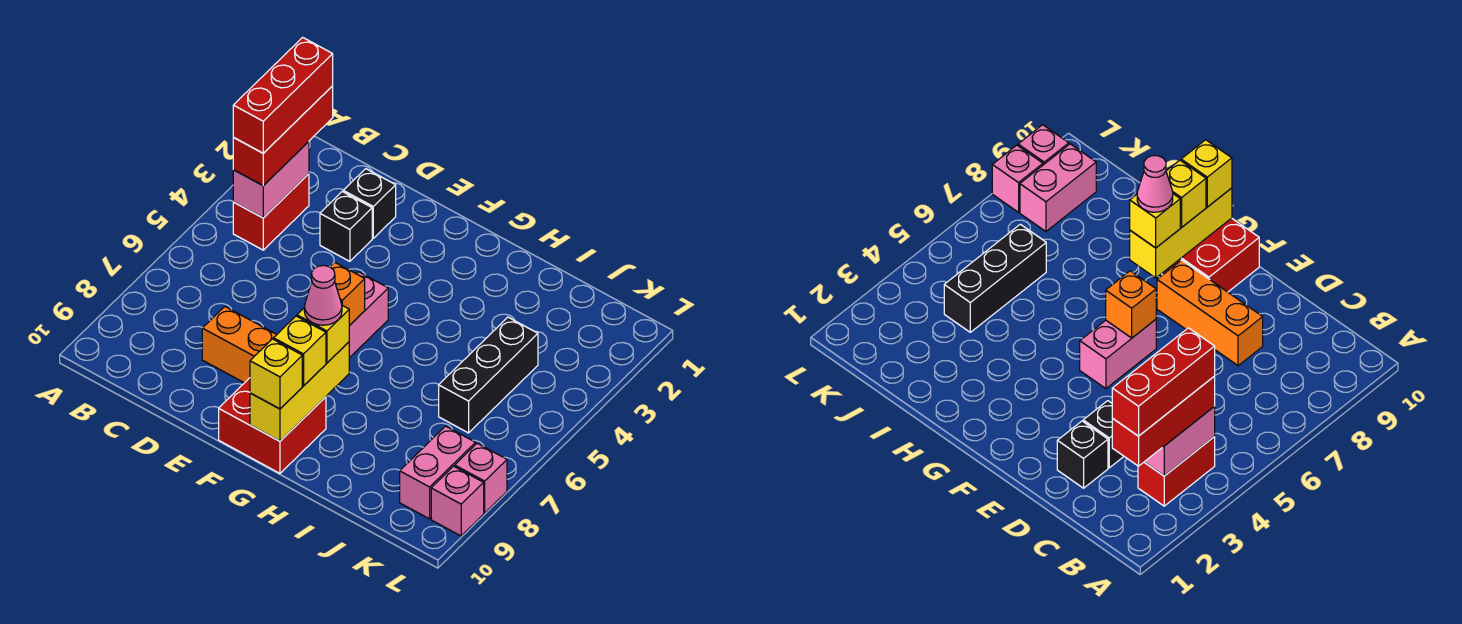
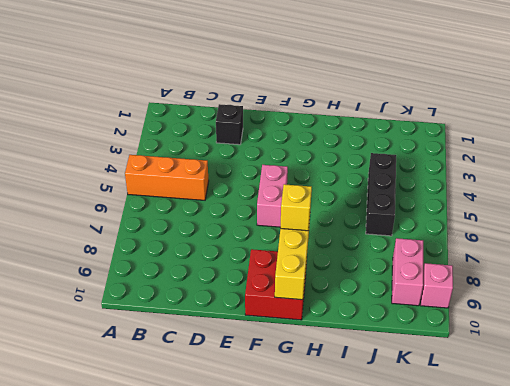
orange 1x3 brick [125,155,209,200] -> orange 1x3 brick moved to [202,307,277,383]
none -> red 1x2 brick [233,174,309,250]
none -> black 1x1 brick [320,192,372,261]
none -> pink 1x1 brick [455,443,507,513]

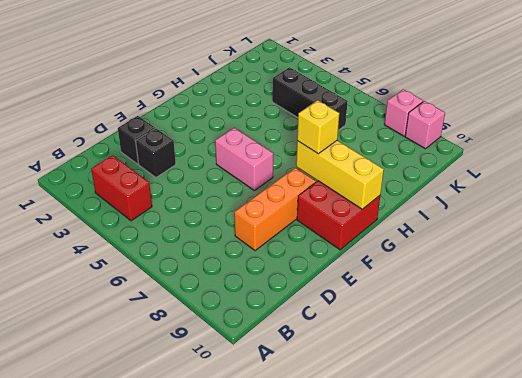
none -> pink 1x2 brick [400,426,476,519]
none -> pink 1x2 brick [233,142,309,218]
none -> orange 1x1 brick [330,263,365,326]

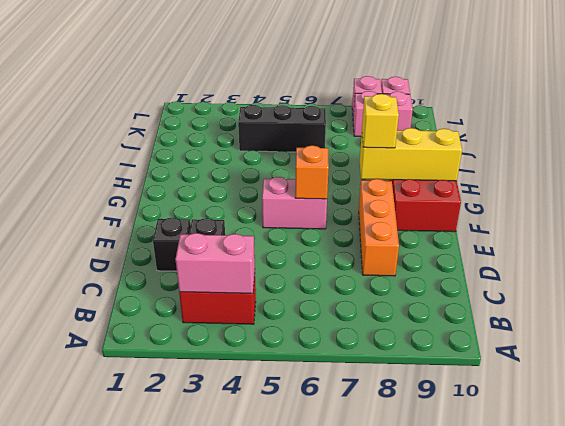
none -> red 1x3 brick [233,86,333,186]
none -> yellow 1x1 brick [274,316,326,386]
none -> yellow 1x1 brick [250,339,302,409]

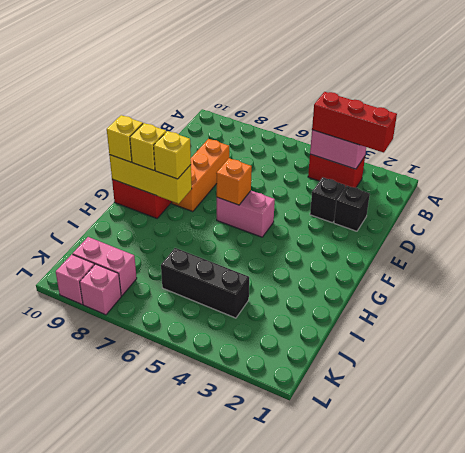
none -> red 1x3 brick [233,37,333,153]
none -> pink 1x1 cone [304,265,342,325]

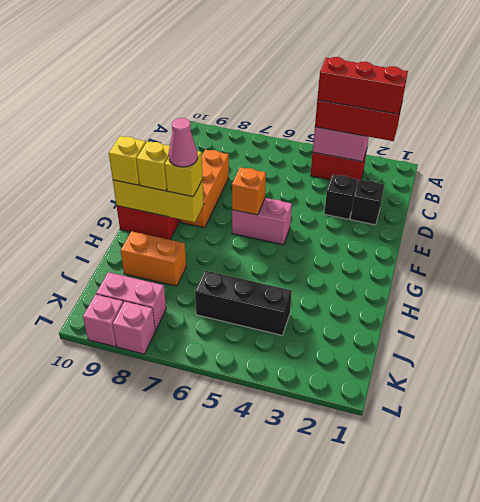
orange 1x2 brick [121,231,186,286] -> none

